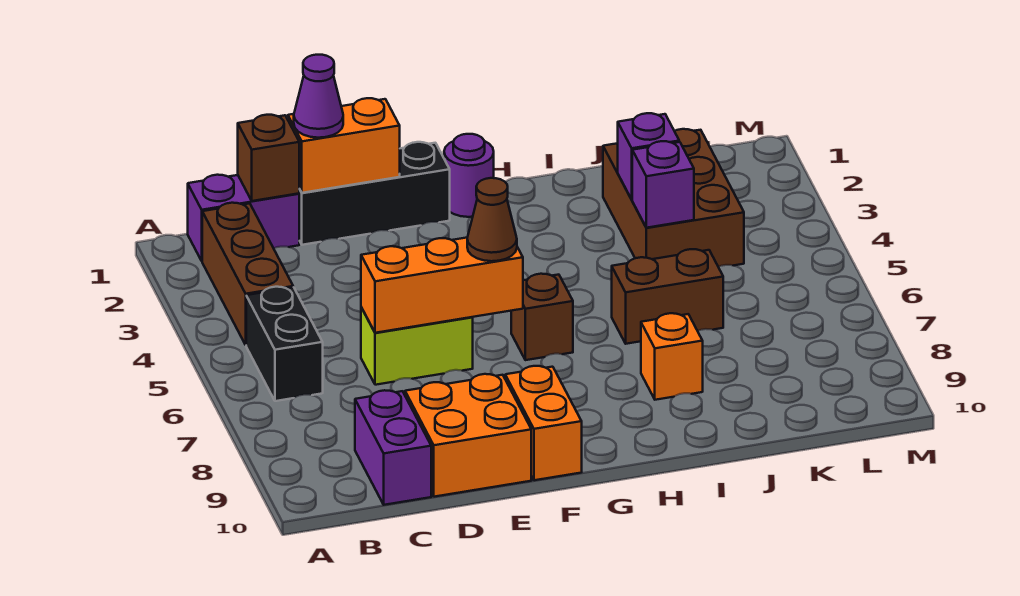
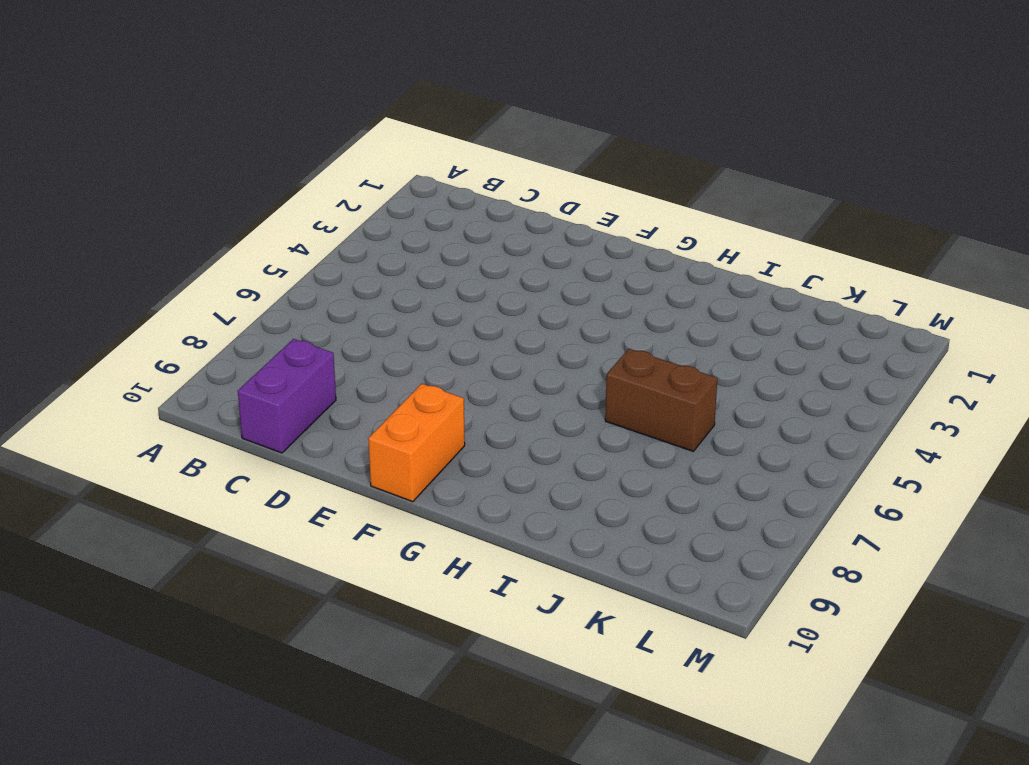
none -> purple 1x2 brick [188,175,299,261]
none -> brown 1x3 brick [202,203,293,345]
none -> black 1x2 brick [246,287,323,401]

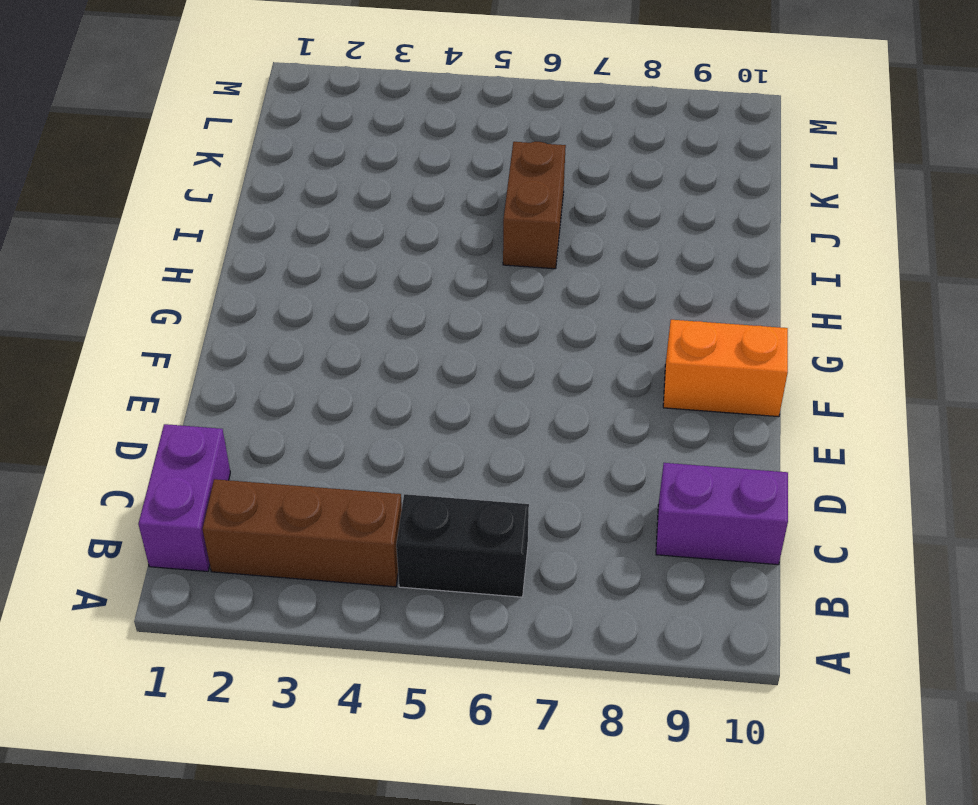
none -> black 1x3 brick [299,142,450,245]
none -> lime 1x2 brick [361,307,473,385]
none -> orange 2x2 brick [405,374,531,497]

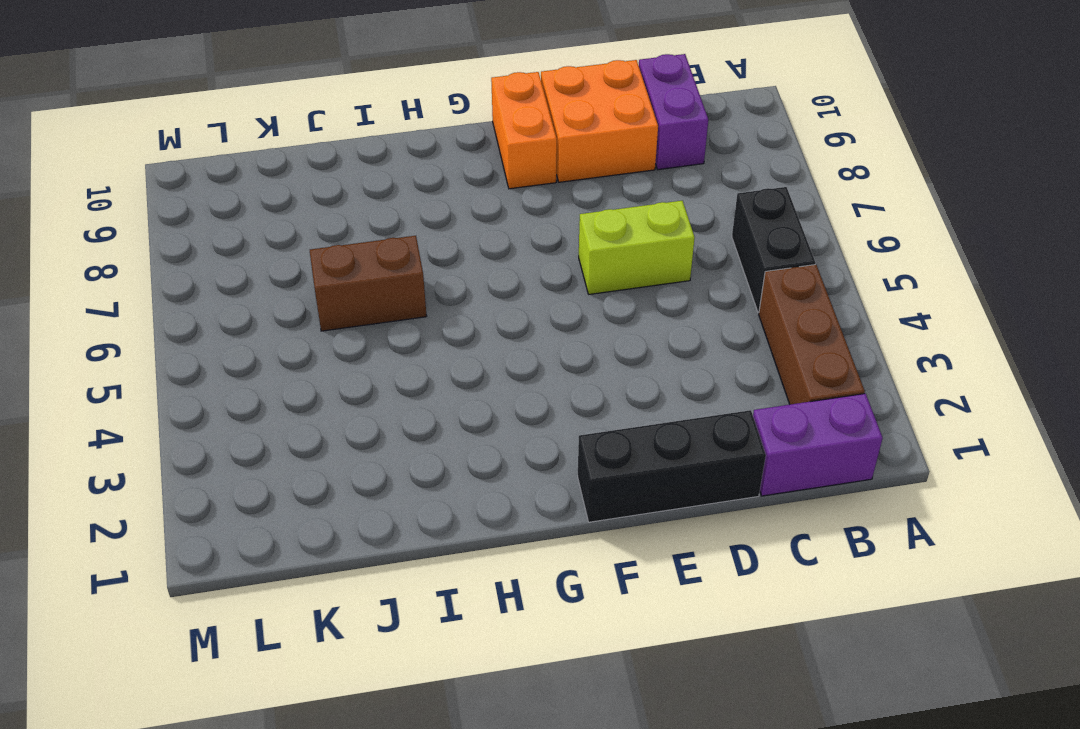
none -> purple 1x1 round brick [444,134,494,217]
none -> brown 1x1 brick [511,274,573,360]
none -> orange 1x1 brick [641,313,703,400]

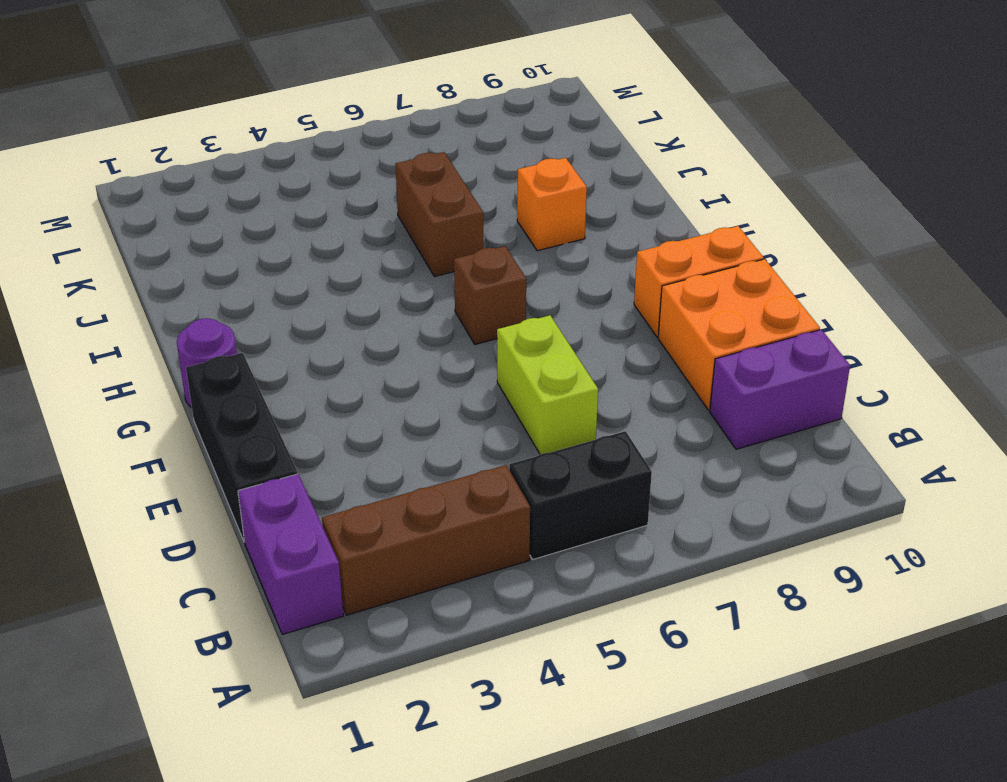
none -> brown 2x3 brick [603,129,744,267]
none -> brown 1x1 brick [238,115,299,201]
none -> orange 1x2 brick [288,98,400,193]

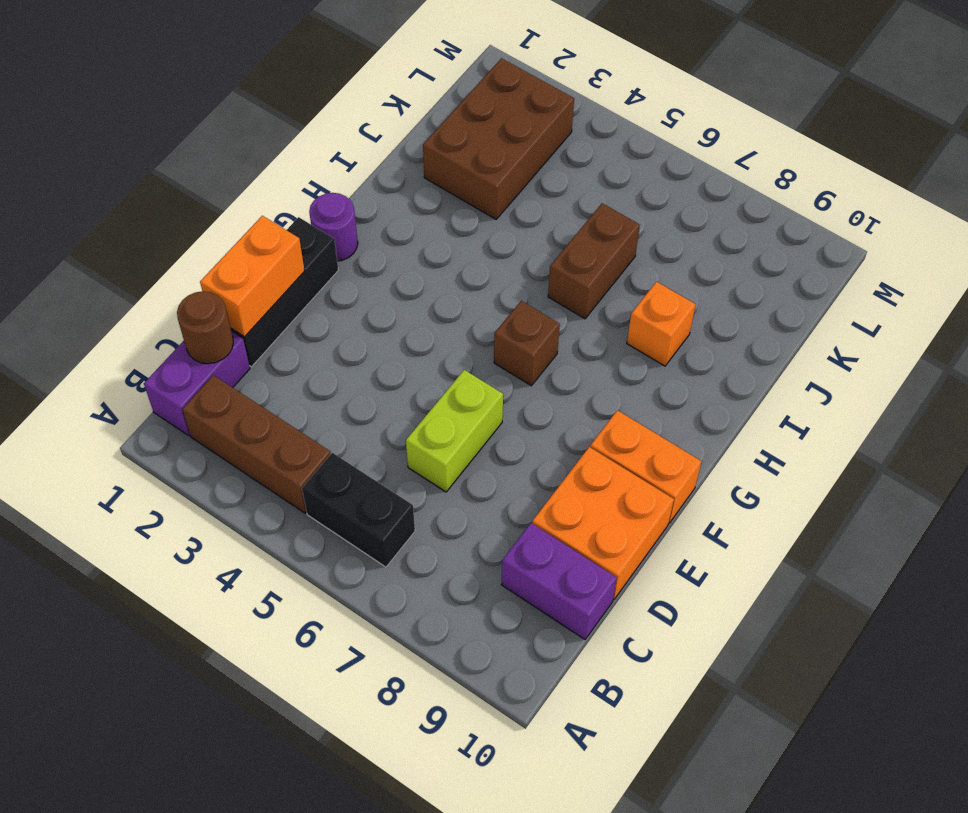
brown 1x1 round brick [177,291,233,364] -> brown 1x1 brick [238,115,299,201]
brown 2x3 brick [423,58,574,219] -> brown 2x3 brick turned to [603,129,744,267]
none -> orange 1x3 brick [361,238,523,333]
none -> purple 1x1 brick [618,113,679,199]
none -> purple 1x1 brick [632,141,694,228]

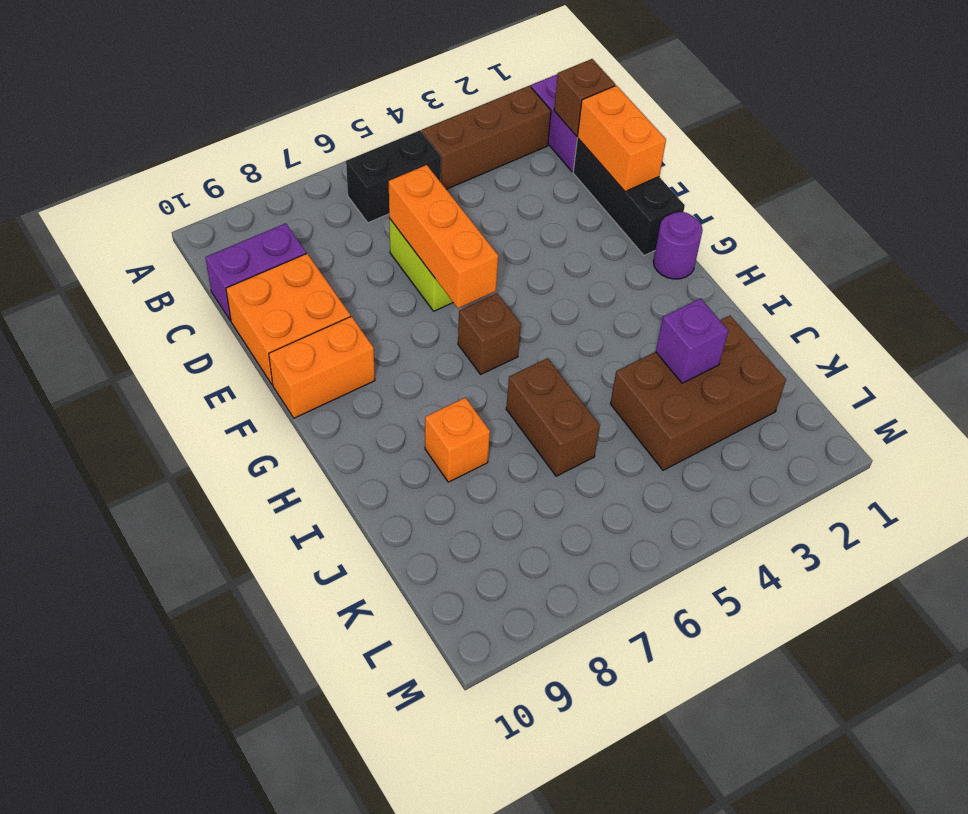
none -> purple 1x1 brick [632,141,694,228]
none -> purple 1x1 cone [294,55,343,138]
none -> brown 1x1 cone [467,178,517,261]

